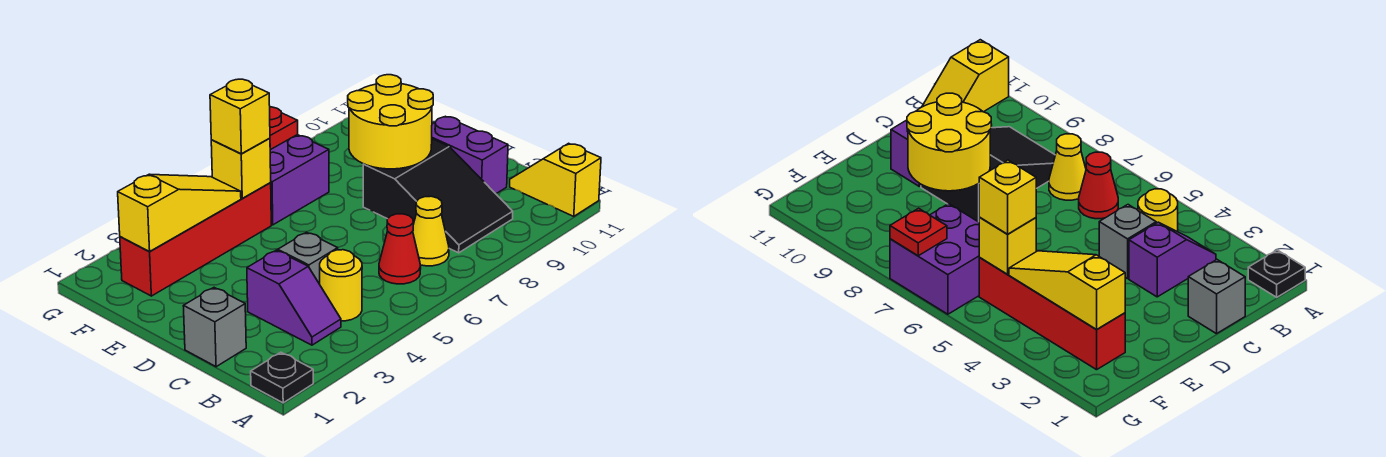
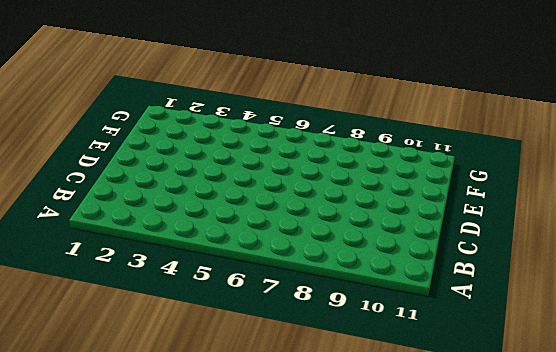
none -> black 1x1 plate [251,352,313,403]
none -> yellow 1x2 slope [510,143,601,216]
none -> purple 1x2 slope [247,250,341,345]

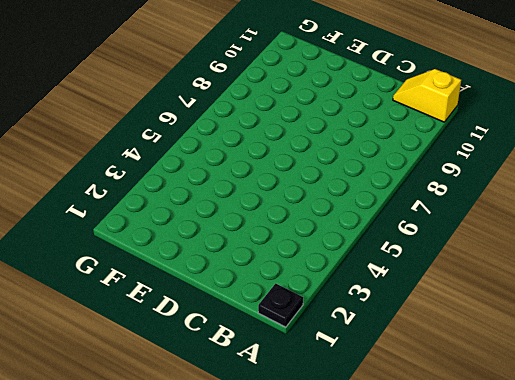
none -> purple 1x2 slope [247,250,341,345]
none -> yellow 1x1 round brick [320,250,362,321]
none -> red 1x1 cone [379,214,421,284]

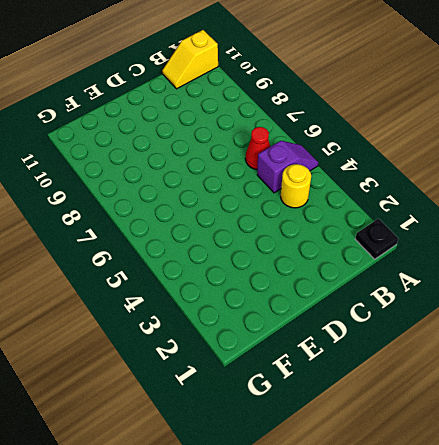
purple 1x2 slope [257,141,318,193] -> purple 1x2 slope moved to [247,250,341,345]
none -> yellow 1x1 cone [413,196,449,266]
none -> black 2x3 slope [363,139,513,253]
none -> grey 1x1 brick [184,288,246,367]

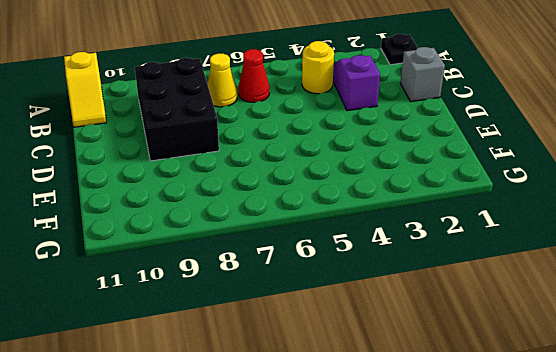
black 2x3 brick [135,58,219,161] -> black 2x3 slope [363,139,513,253]
none -> grey 1x1 brick [278,232,338,284]
none -> purple 1x2 brick [432,116,508,194]
none -> red 1x4 brick [120,183,271,296]

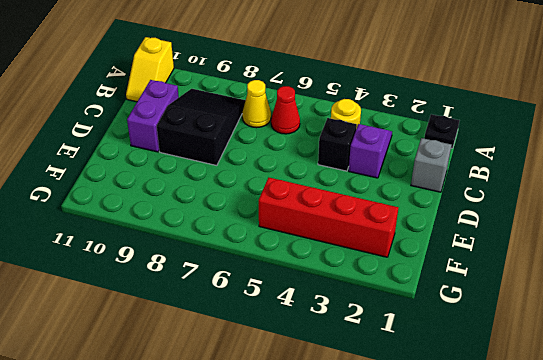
black 1x1 brick [318,118,357,171] -> grey 1x1 brick [278,232,338,284]
none -> purple 2x2 brick [270,135,329,225]
none -> yellow 2x2 round brick [348,75,433,169]
none -> yellow 1x3 slope [118,174,241,252]

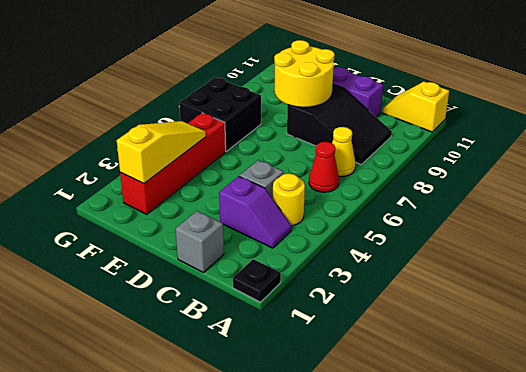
black 2x2 brick [179,77,261,151] -> purple 2x2 brick [270,135,329,225]
none -> yellow 1x1 brick [211,138,271,198]
none -> red 1x1 plate [270,107,298,150]
none -> yellow 1x1 brick [210,79,270,154]

